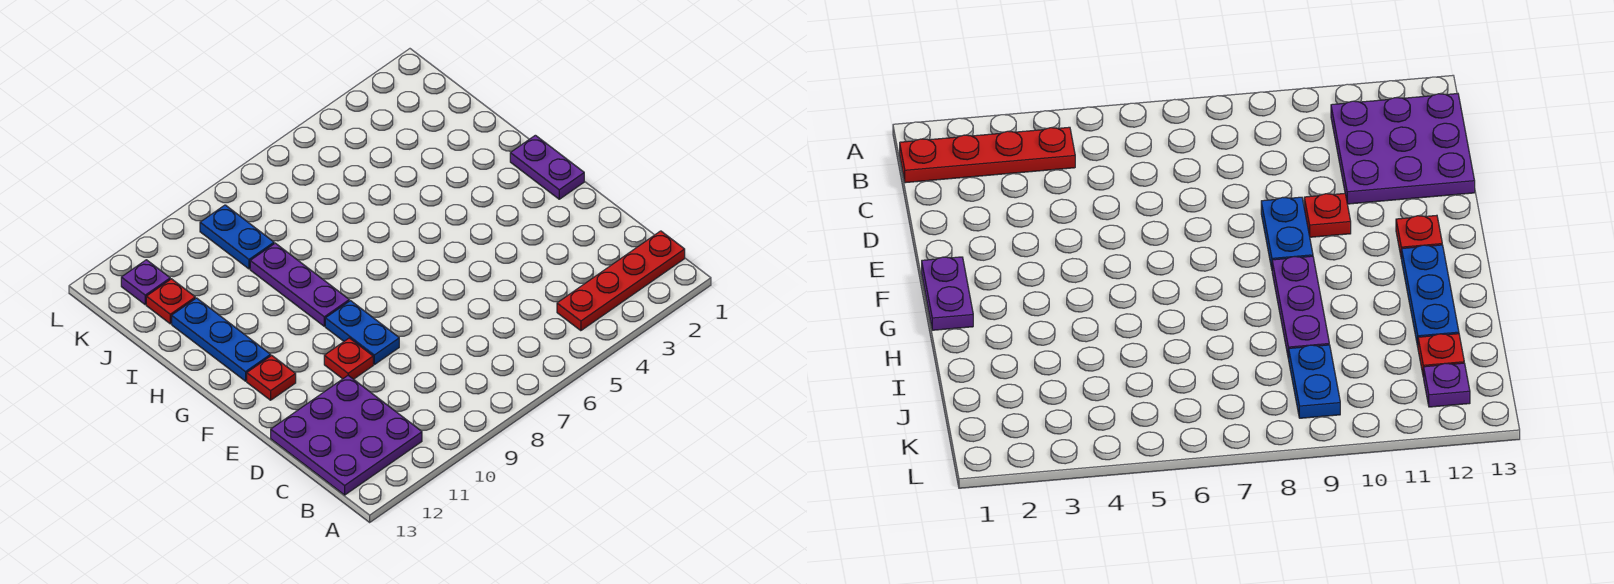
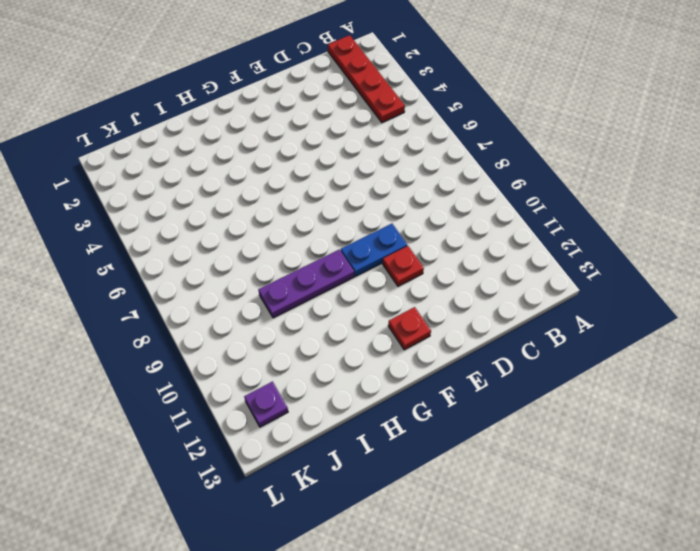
none -> purple 3x3 plate [271,376,422,495]
none -> purple 1x2 plate [510,135,584,199]

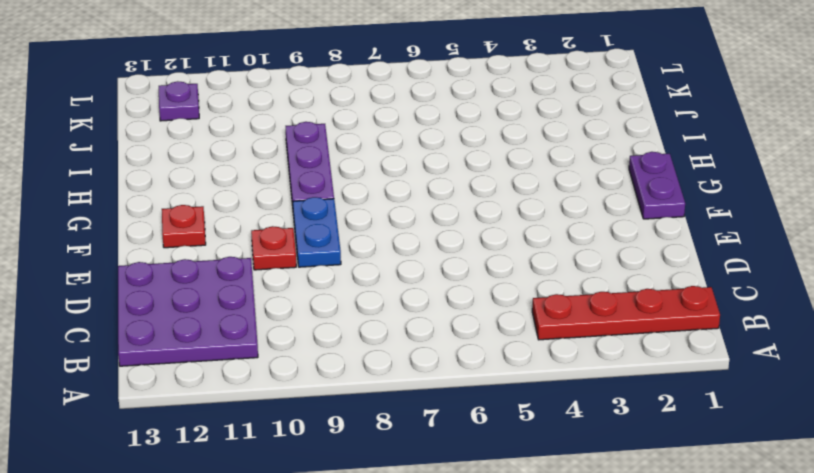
none -> blue 1x3 plate [172,298,271,381]
none -> blue 1x2 plate [200,205,274,269]

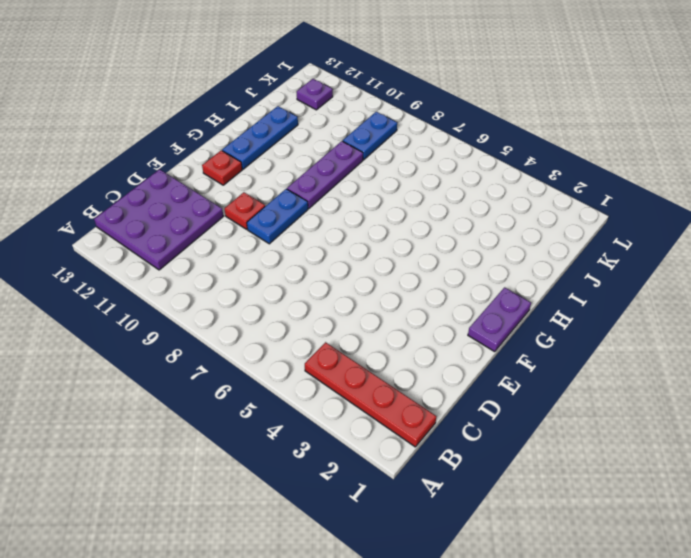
none -> red 1x1 plate [146,279,195,324]

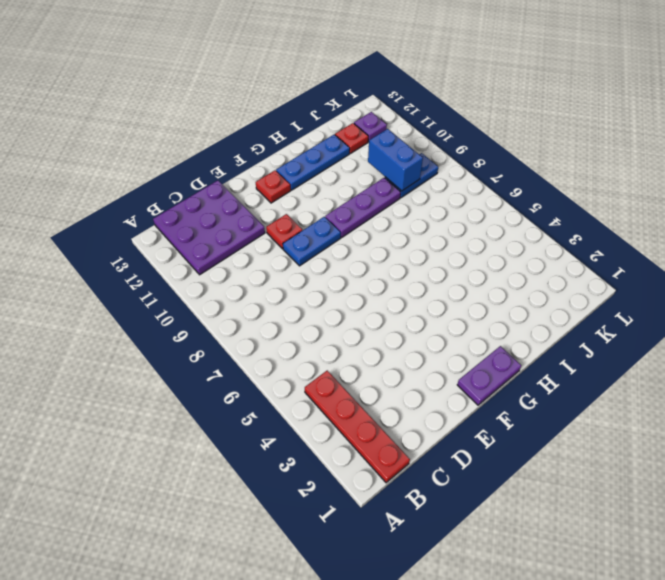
blue 1x2 brick [368,129,423,191] -> none

